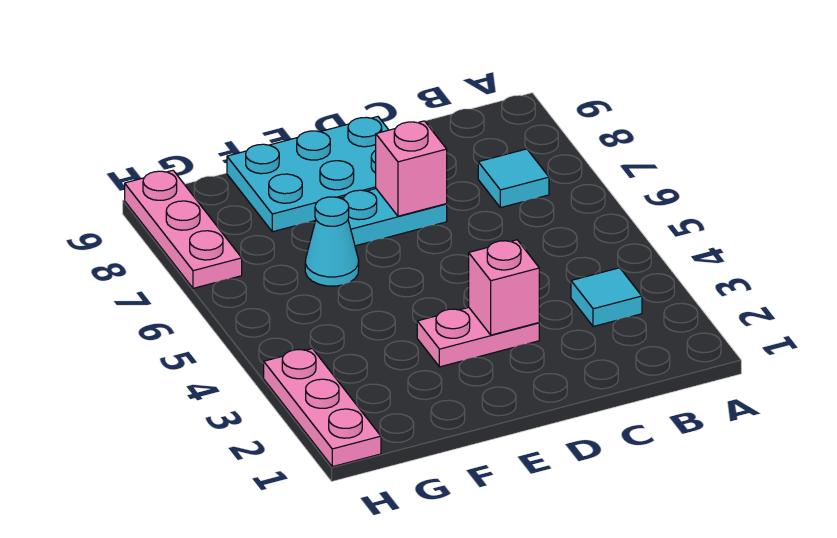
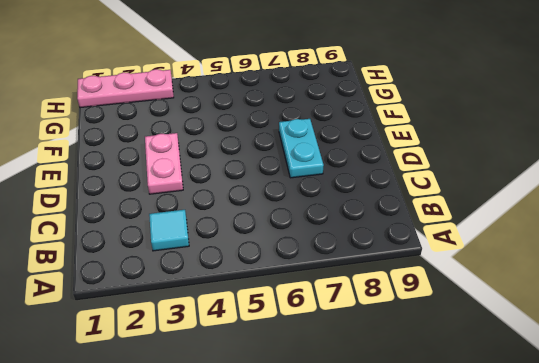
none -> cyan 1x1 tile [478,149,549,208]
none -> cyan 2x3 plate [227,117,388,232]

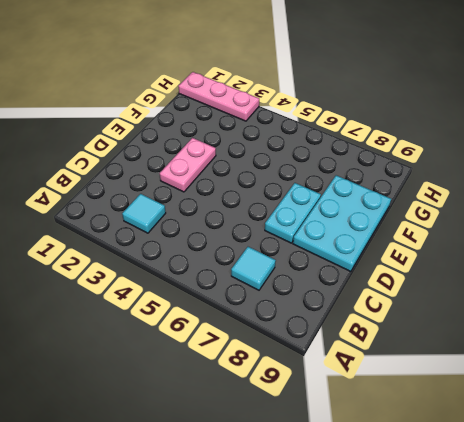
none -> cyan 1x1 cone [305,197,359,286]
none -> pink 1x3 plate [125,170,242,288]

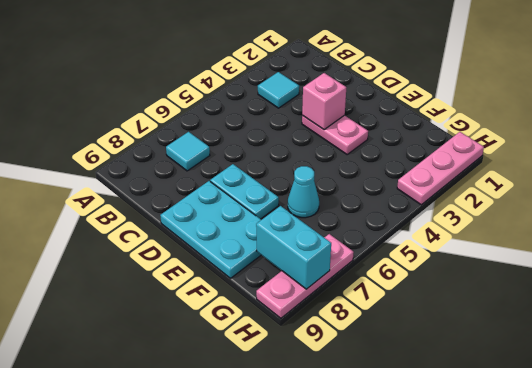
cyan 1x2 brick [256,206,331,289] -> none
none -> pink 1x1 brick [376,121,447,216]

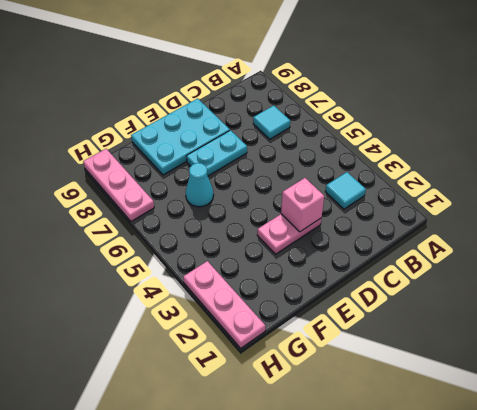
none -> pink 1x1 brick [376,121,447,216]

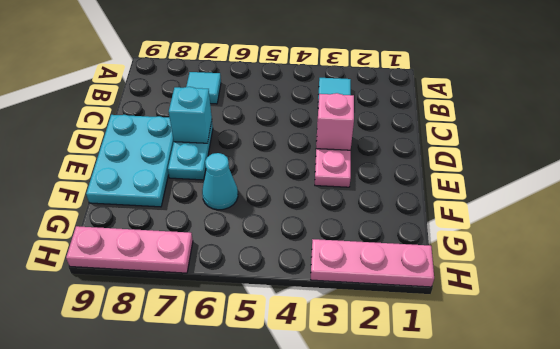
cyan 1x1 brick [169,87,212,143] -> pink 1x1 brick [376,121,447,216]

